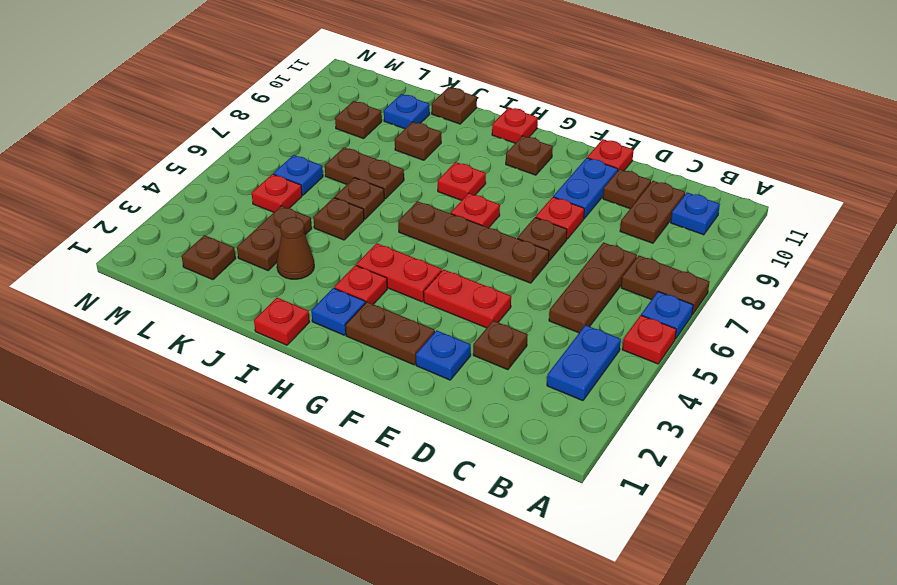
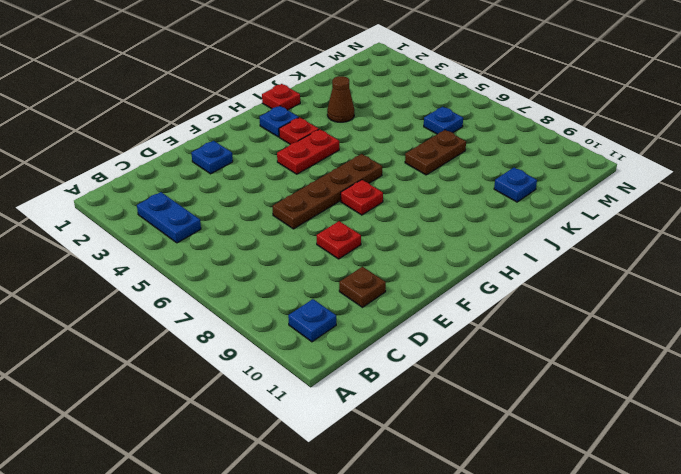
none -> red 1x1 plate [622,315,676,364]
none -> blue 1x1 plate [641,292,693,339]
none -> brown 1x2 plate [621,256,709,315]
none -> brown 1x3 plate [549,243,637,333]

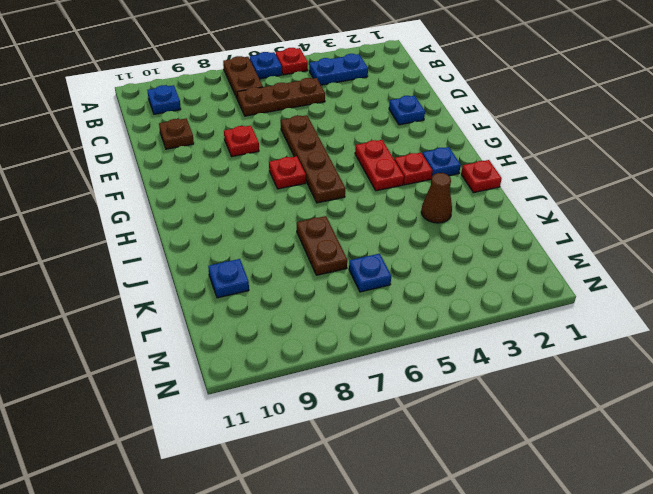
none -> brown 1x2 plate [620,181,685,243]
none -> brown 1x1 plate [473,321,528,370]
none -> red 1x2 plate [424,269,511,328]
none -> brown 1x1 plate [517,217,567,261]

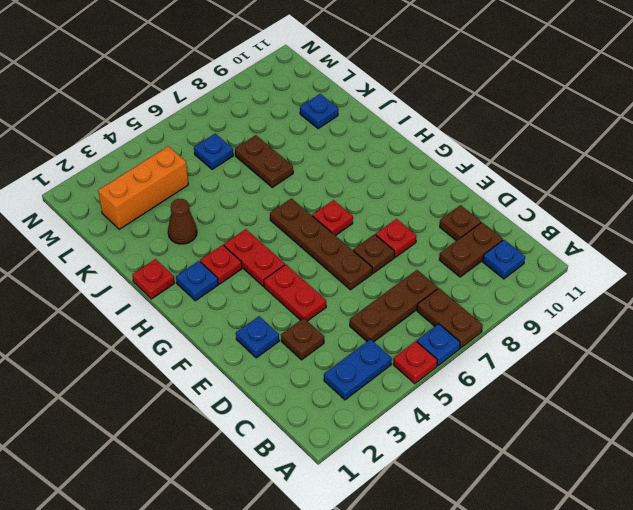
orange 1x3 brick [98,146,188,229] -> brown 1x1 plate [182,235,236,280]
none -> blue 1x2 plate [553,158,618,218]
none -> red 1x1 plate [587,139,634,170]
none -> brown 1x2 plate [345,302,435,365]
none -> brown 1x1 plate [506,136,553,175]

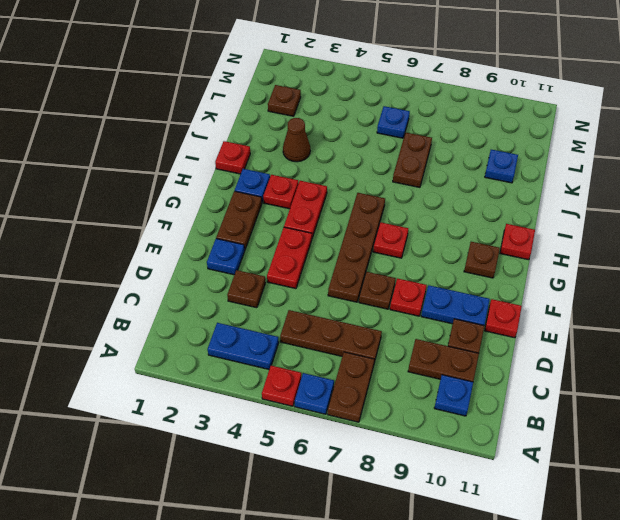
none -> red 1x1 plate [438,162,486,200]
none -> brown 1x1 plate [313,198,364,240]
none -> brown 1x1 plate [335,178,384,219]
none -> brown 1x1 plate [395,122,441,160]

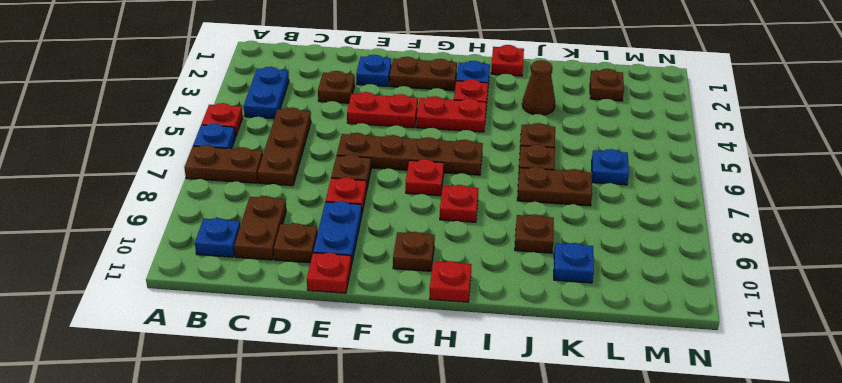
none -> brown 1x1 plate [432,87,477,124]
none -> brown 1x2 plate [237,206,312,270]
none -> red 1x1 plate [252,174,302,212]
none -> brown 1x1 plate [335,101,382,139]

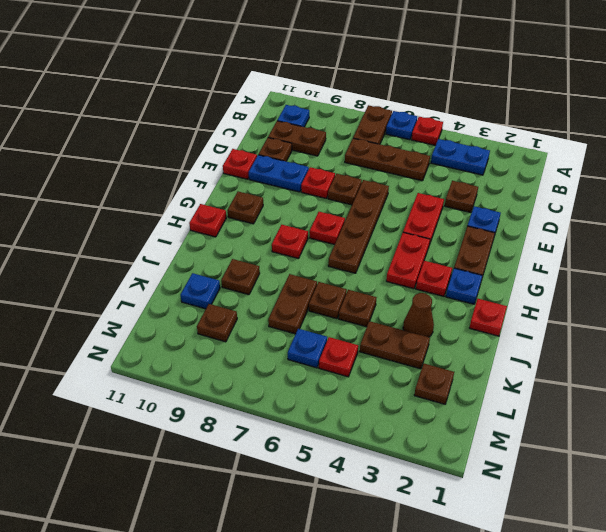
none -> brown 1x1 plate [432,87,477,124]

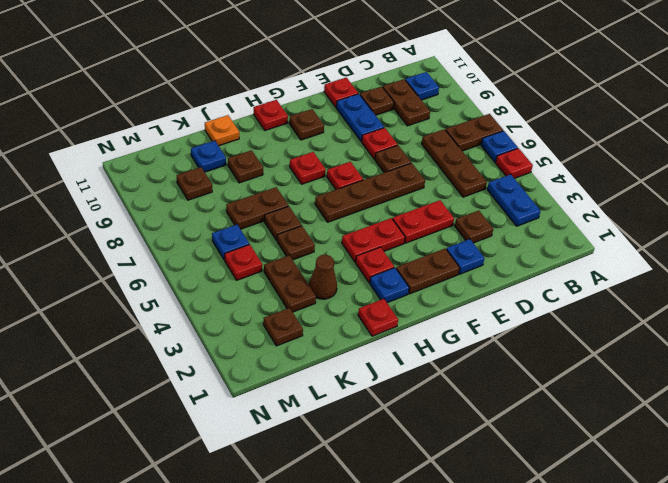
orange 1x1 plate [205,115,239,146] -> brown 1x1 plate [432,87,477,124]

